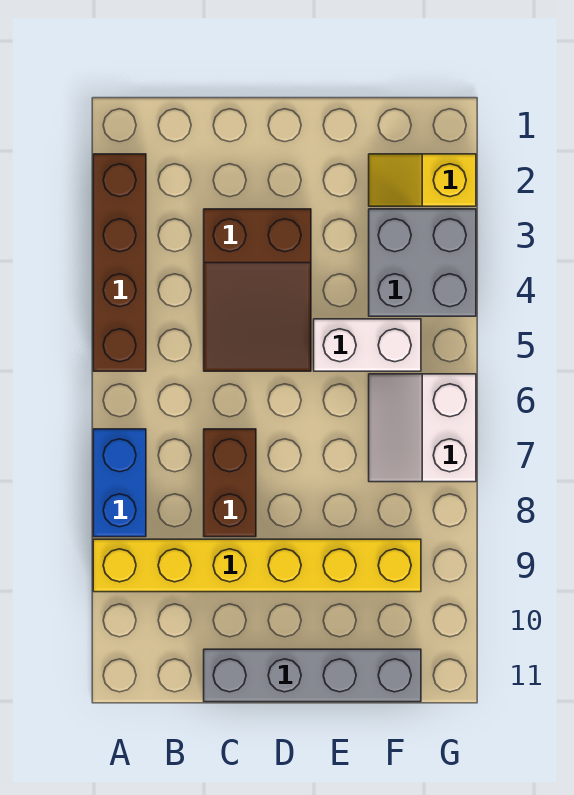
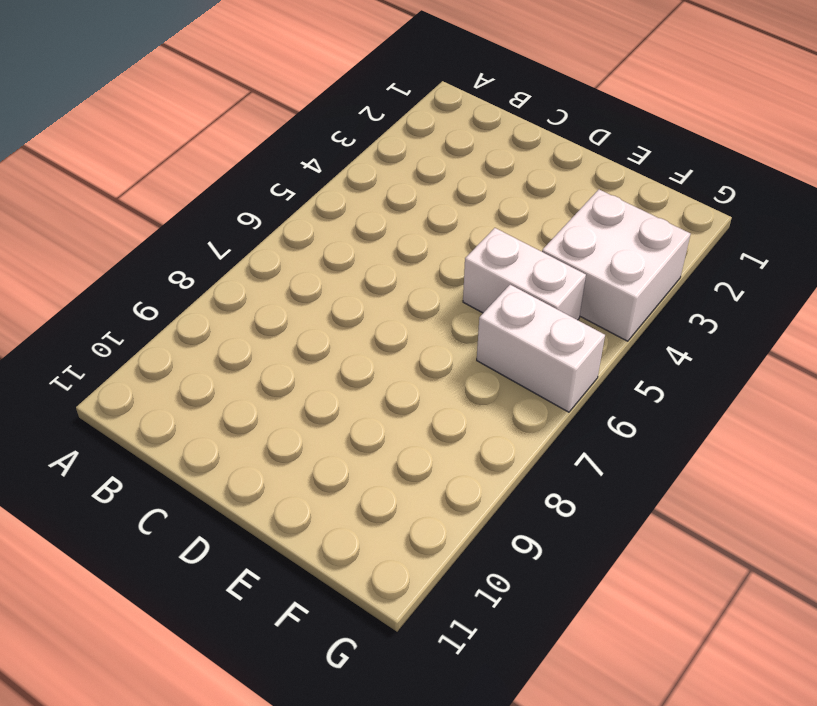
white 2x2 brick [542,190,690,341] -> grey 2x2 brick [369,209,476,316]
white 1x2 brick [477,285,605,412] -> white 2x2 slope [369,374,476,482]
none -> brown 1x4 brick [93,154,146,371]
none -> blue 1x2 brick [93,429,146,537]

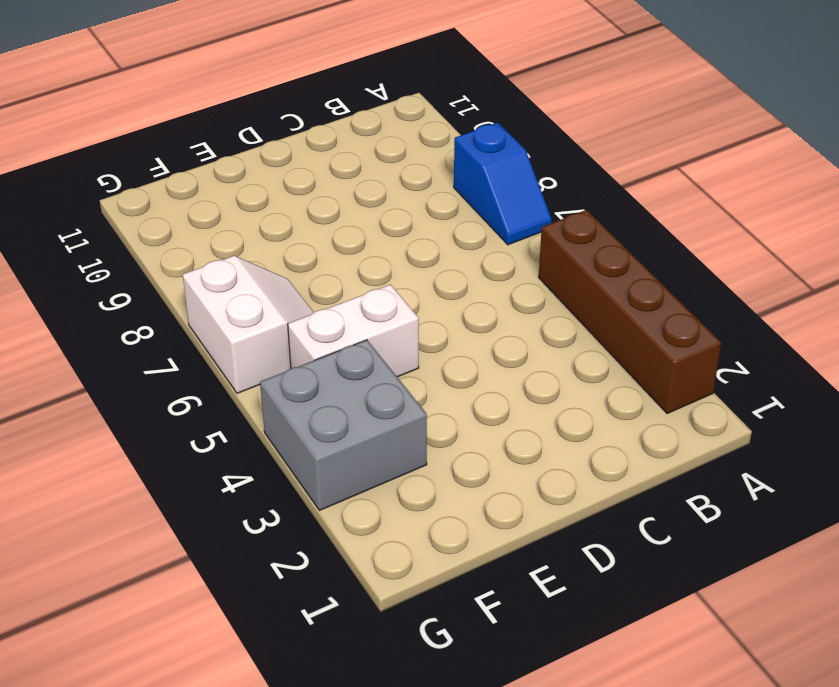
blue 1x2 slope [454,123,552,245] -> blue 1x2 brick [93,429,146,537]
none -> yellow 1x6 brick [93,539,421,592]
none -> brown 2x3 slope [204,209,311,371]

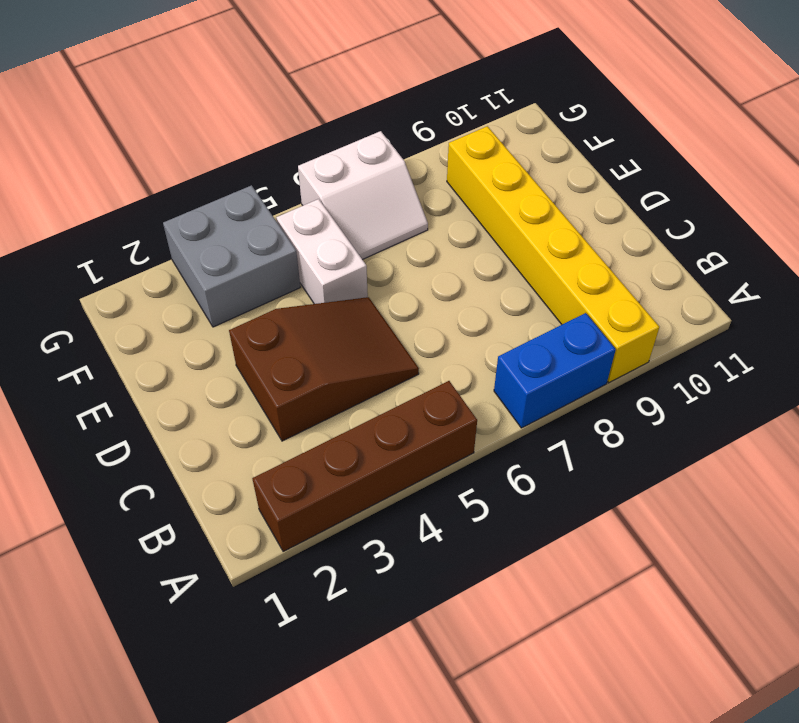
none -> brown 1x2 brick [204,429,256,537]
none -> grey 1x4 brick [204,649,421,702]

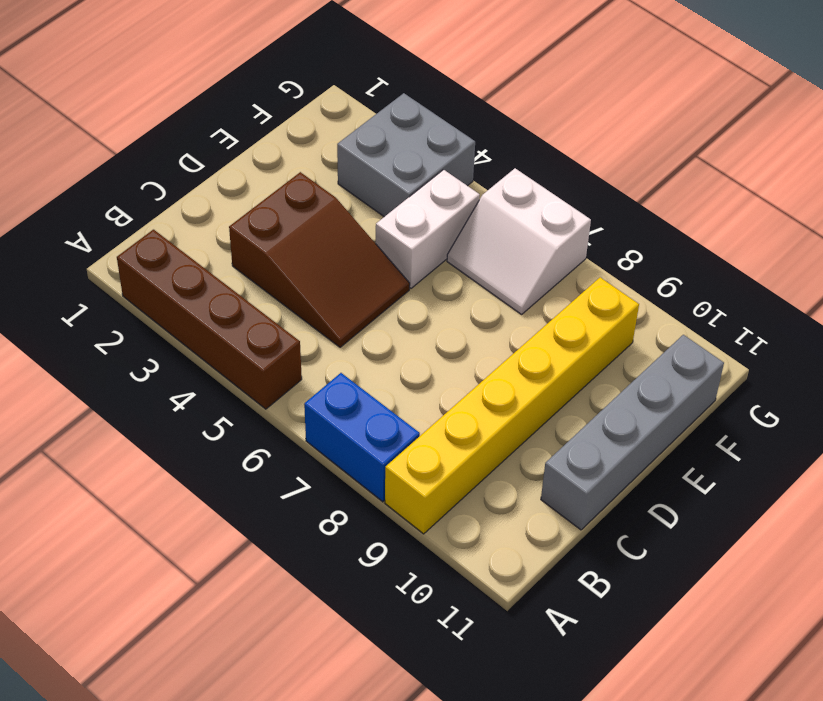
none -> brown 1x2 brick [204,429,256,537]
none -> yellow 1x2 slope [369,154,476,206]

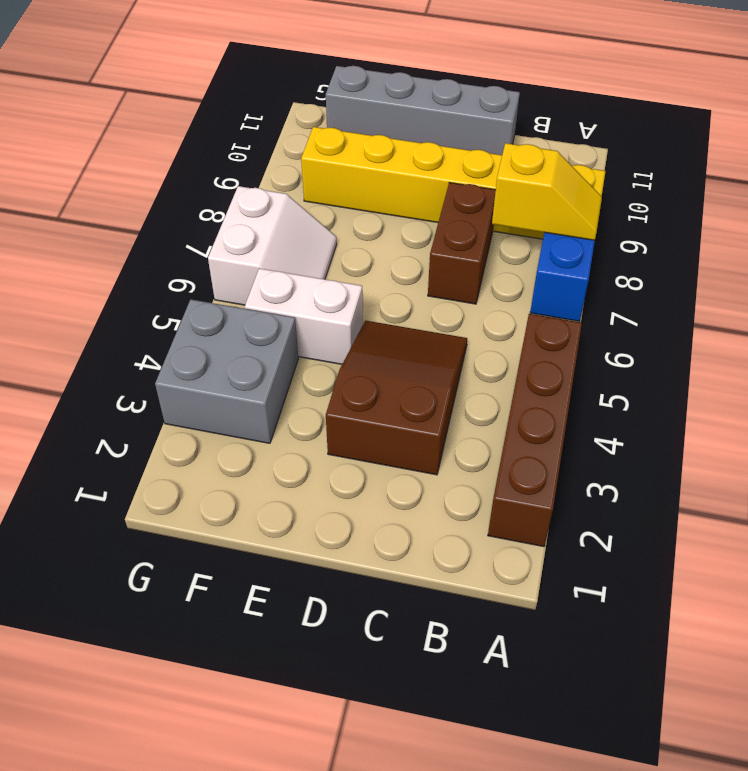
yellow 1x2 slope [492,143,602,240] -> yellow 1x2 slope moved to [369,154,476,206]

